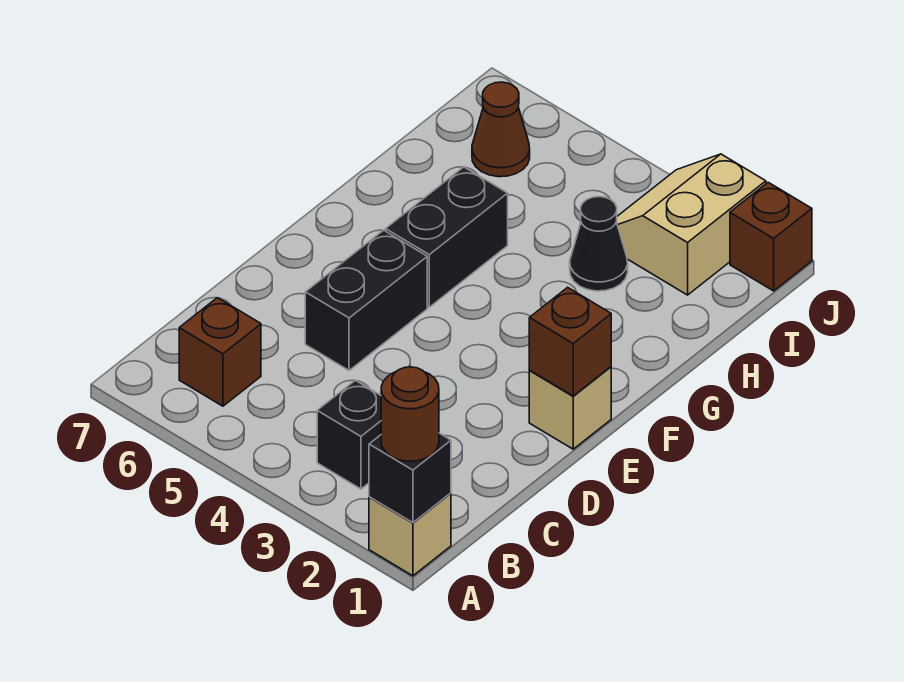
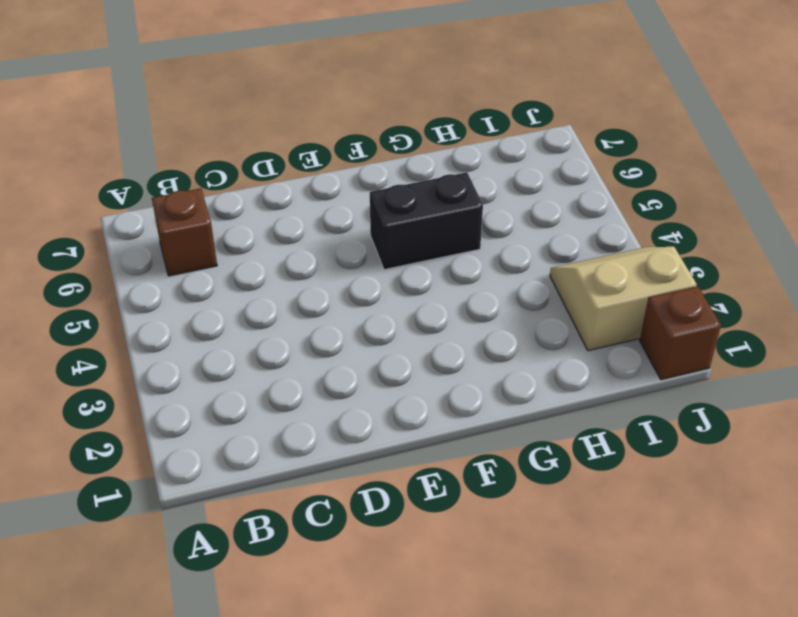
none -> tan 1x1 brick [369,493,451,576]
none -> black 1x1 brick [317,380,381,489]
none -> black 1x2 brick [305,230,427,370]

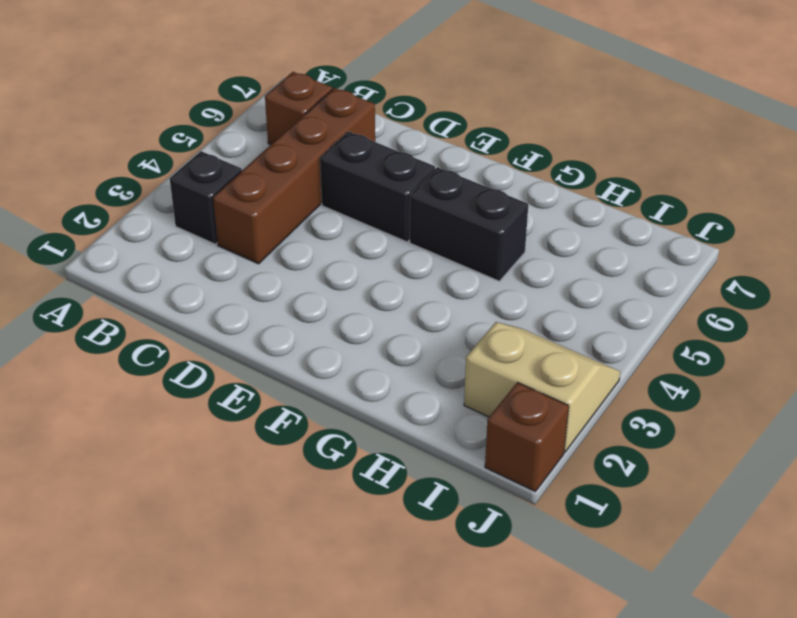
brown 1x4 brick [213,88,375,264] -> none
none -> tan 1x1 brick [369,493,451,576]
none -> tan 1x1 brick [529,367,611,449]
none -> black 1x1 cone [570,197,628,291]

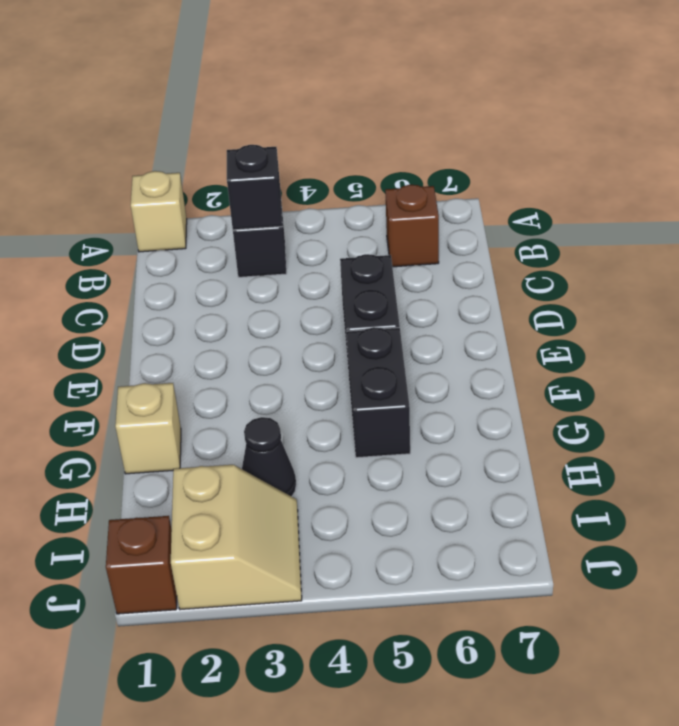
black 1x1 brick [227,145,282,230] -> black 1x1 brick moved to [369,433,451,523]
tan 1x1 brick [115,383,181,474] -> tan 1x1 brick moved to [529,367,611,449]
none -> brown 1x1 cone [472,82,530,177]
none -> brown 1x1 brick [529,287,611,396]
none -> brown 1x1 round brick [381,367,439,461]

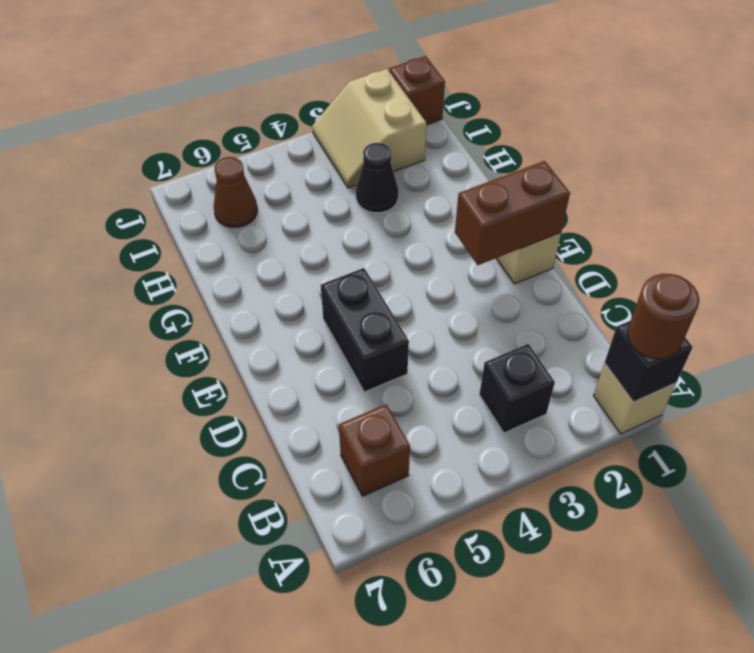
brown 1x2 brick [455,161,570,265] -> brown 1x1 brick [529,287,611,396]
none -> black 1x2 brick [386,167,508,307]

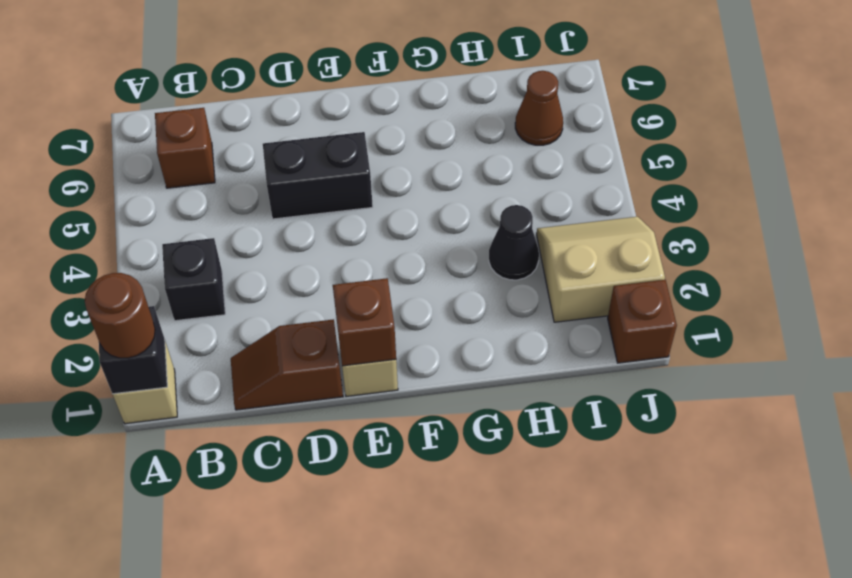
brown 1x2 slope [231,319,343,410] -> none
none -> black 1x2 brick [386,167,508,307]

